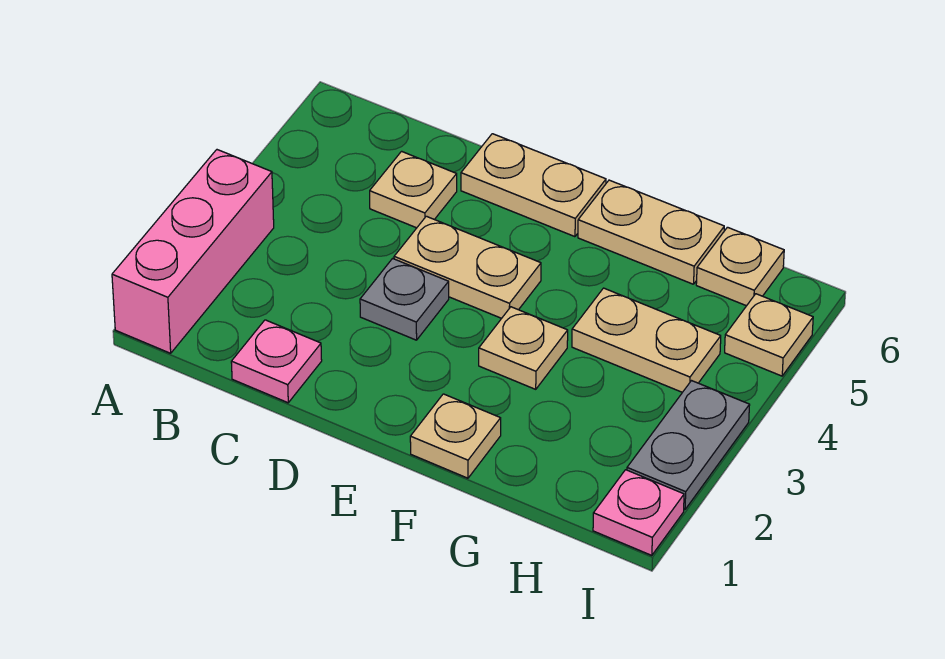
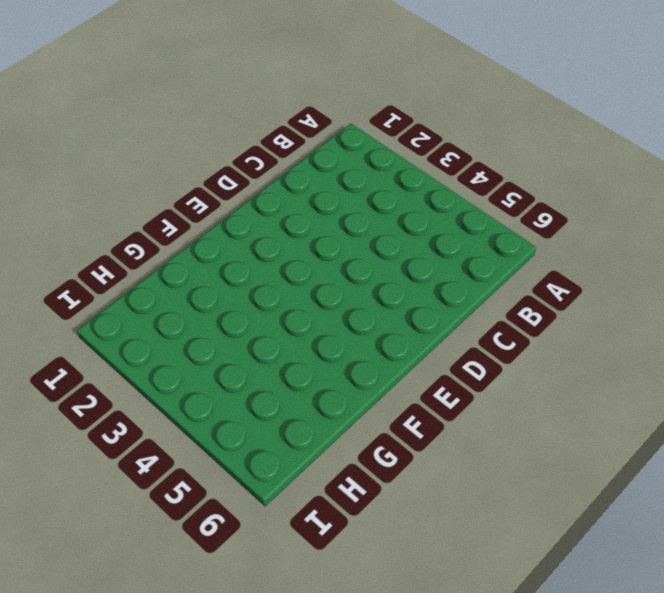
none -> pink 1x3 brick [112,150,274,353]
none -> pink 1x1 plate [231,320,322,403]
none -> tan 1x1 plate [370,151,457,228]

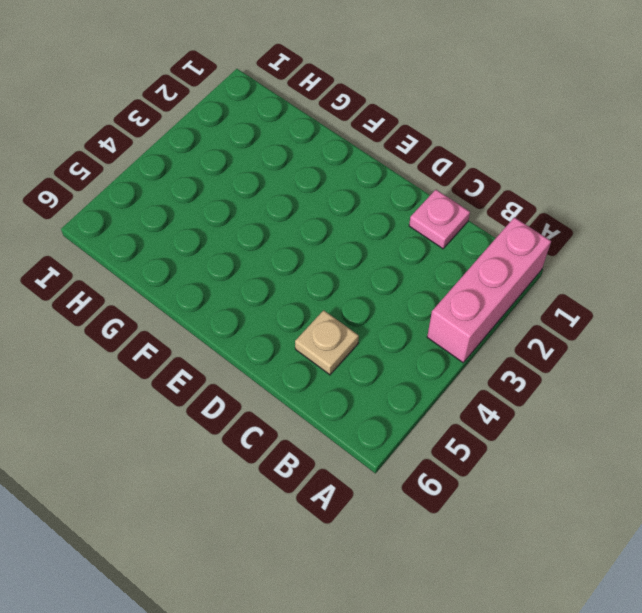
none -> grey 1x1 plate [360,258,449,340]
none -> tan 1x2 plate [394,216,541,318]
none -> tan 1x2 plate [461,134,606,237]

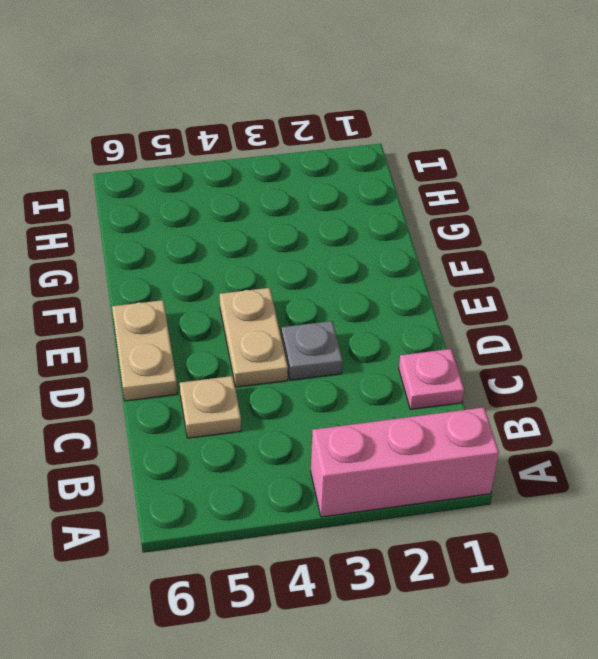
none -> tan 1x1 plate [410,394,501,478]
none -> tan 1x1 plate [479,307,568,389]
none -> tan 1x2 plate [578,180,724,284]

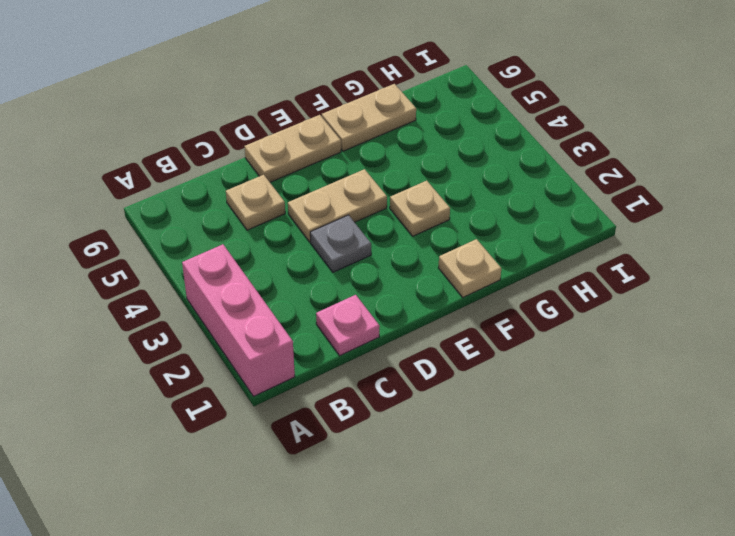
none -> tan 1x2 plate [572,288,721,392]
none -> tan 1x1 plate [696,227,784,306]
none -> pink 1x1 plate [593,470,684,555]

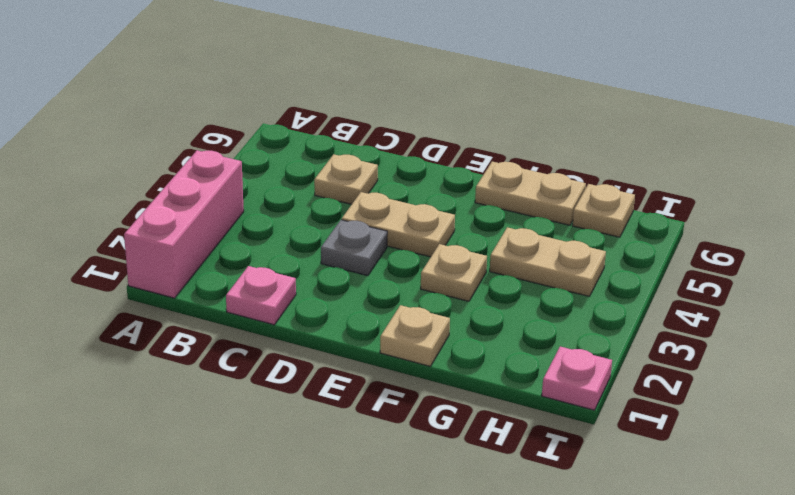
none -> tan 1x2 plate [461,134,606,237]
none -> grey 1x2 plate [627,381,750,510]
none -> tan 1x1 plate [725,294,813,376]

